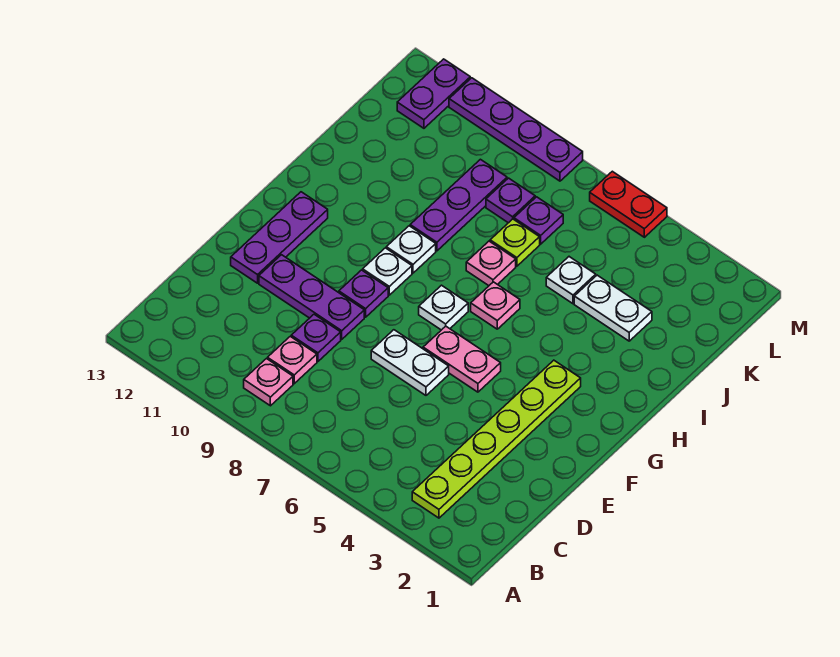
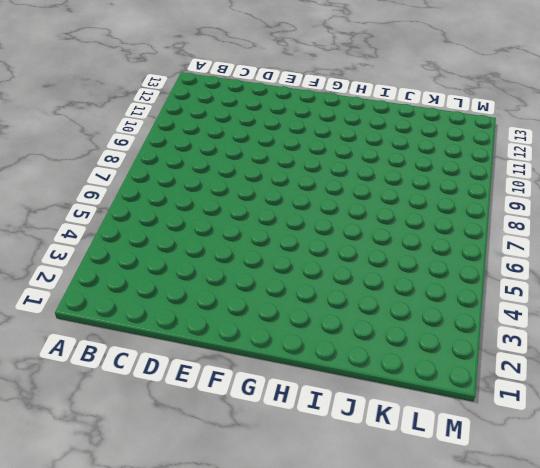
none -> lime 1x6 plate [412,360,581,518]
none -> pink 1x1 plate [244,359,293,406]
none -> pink 1x1 plate [268,336,317,384]

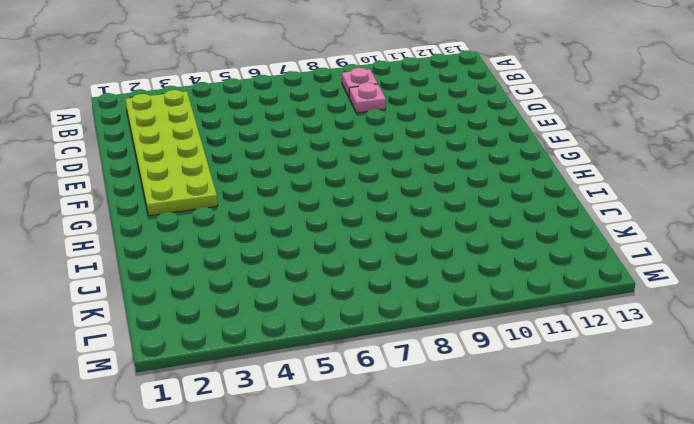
lime 2x6 plate [125,90,218,216] -> lime 1x6 plate [412,360,581,518]
none -> purple 1x1 plate [291,314,341,361]
none -> white 1x2 plate [371,330,449,395]
none -> purple 1x3 plate [259,255,364,339]

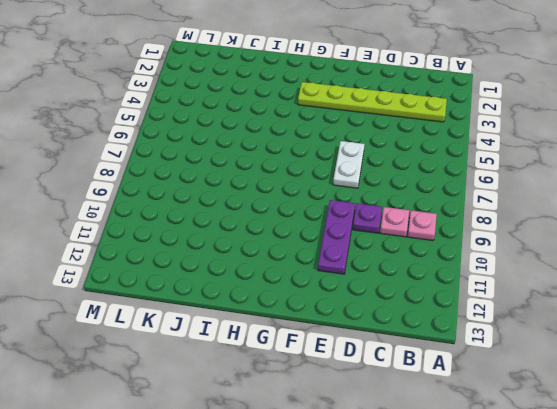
none -> purple 1x3 plate [231,192,328,283]
none -> pink 1x2 plate [423,326,501,392]
none -> purple 1x1 plate [339,270,388,317]

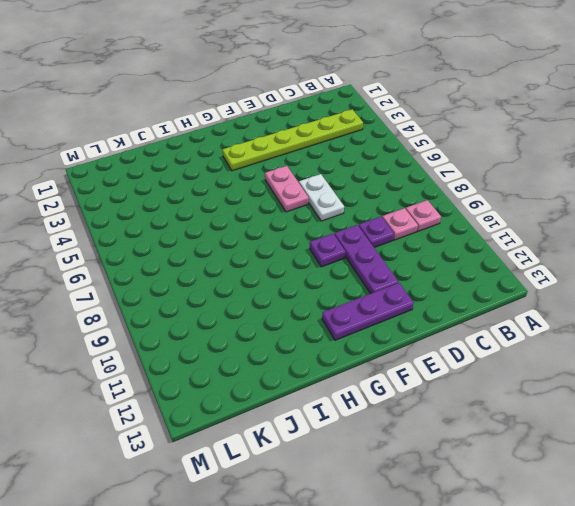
none -> white 1x1 plate [419,285,468,330]
none -> white 1x1 plate [363,248,412,295]
none -> pink 1x1 plate [471,282,520,329]

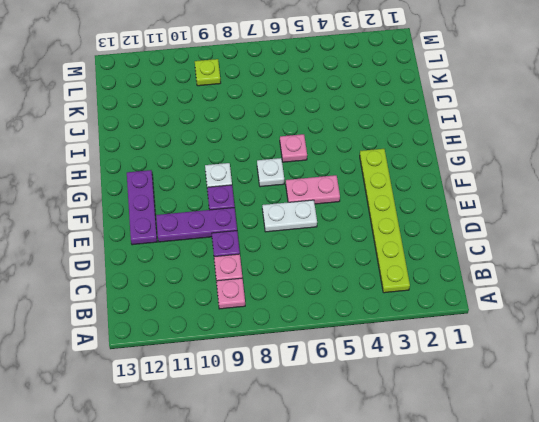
lime 1x1 plate [195,59,221,86] -> lime 1x1 plate moved to [490,219,540,266]
none -> white 1x1 plate [386,226,436,273]
none -> pink 1x1 plate [466,241,516,286]
none -> purple 1x3 plate [410,159,507,251]

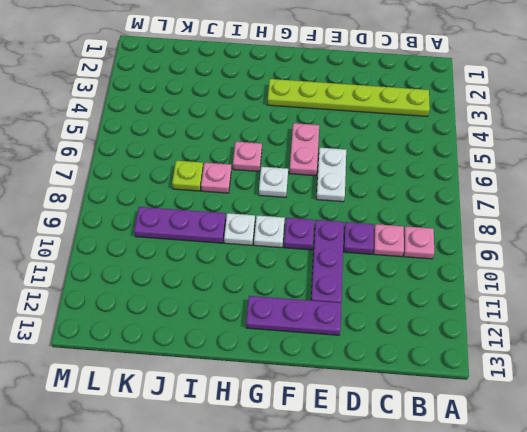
none -> white 1x2 plate [574,275,652,341]
none -> white 1x1 plate [546,257,596,304]
none -> purple 1x1 plate [514,197,563,244]

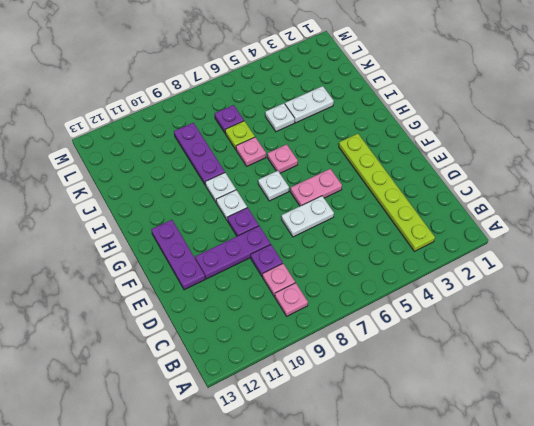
none -> purple 1x1 plate [486,178,535,223]
none -> purple 1x2 plate [397,59,470,128]
none -> red 1x2 plate [590,171,667,237]

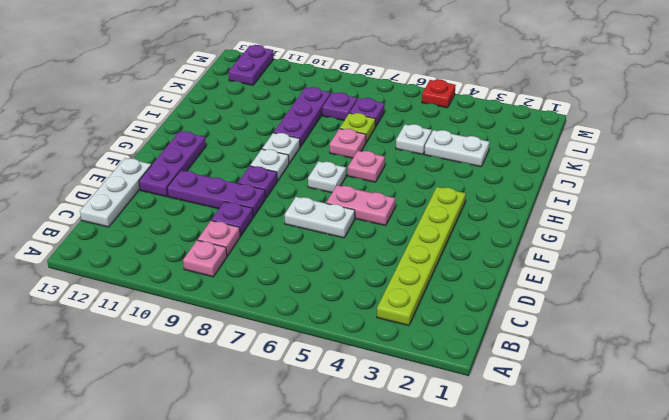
white 1x3 plate [80,158,151,227] -> none
red 1x1 plate [422,80,456,108] -> red 1x2 plate [590,171,667,237]
none -> purple 1x4 plate [449,78,583,181]

